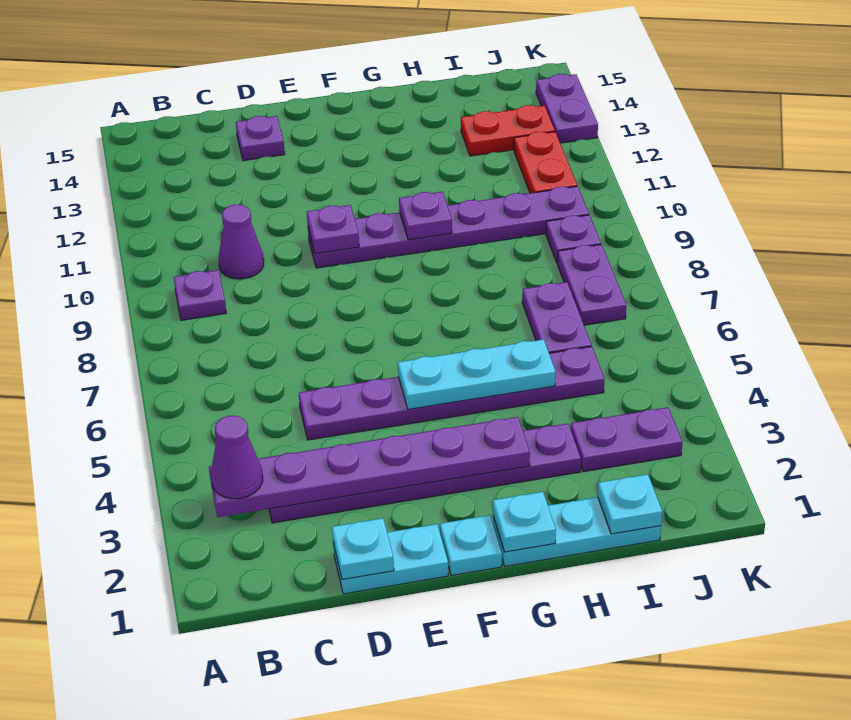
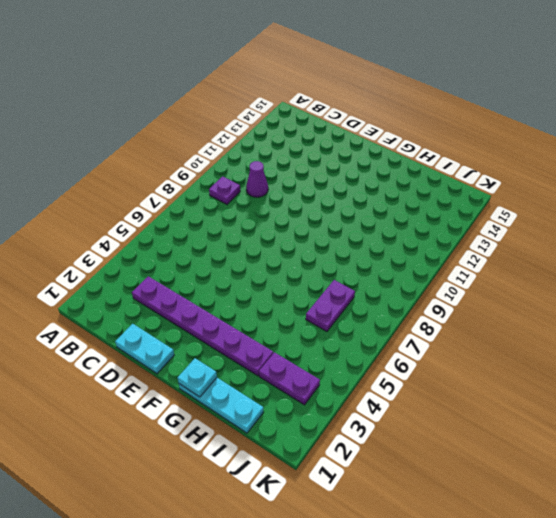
none -> purple 1x6 plate [299,346,604,440]
none -> purple 1x1 plate [236,116,285,161]
none -> purple 1x6 plate [308,186,589,268]

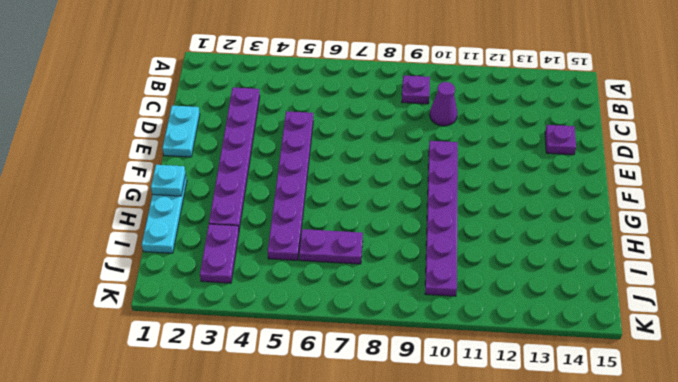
none -> cyan 1x1 plate [440,515,502,576]
none -> red 1x2 plate [461,105,555,156]
none -> purple 1x2 plate [557,244,626,325]

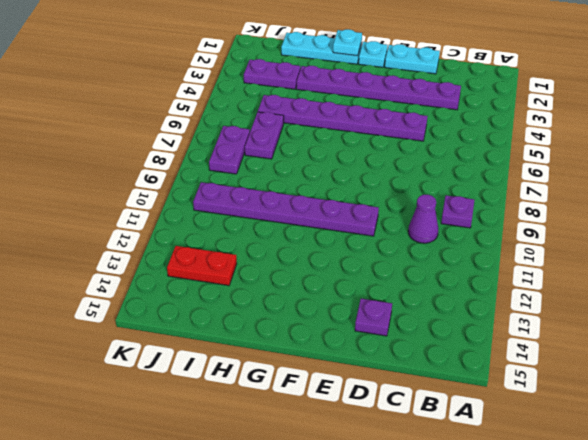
none -> purple 1x1 plate [546,215,601,263]
none -> red 1x2 plate [514,132,577,193]
none -> purple 1x2 plate [536,74,598,143]

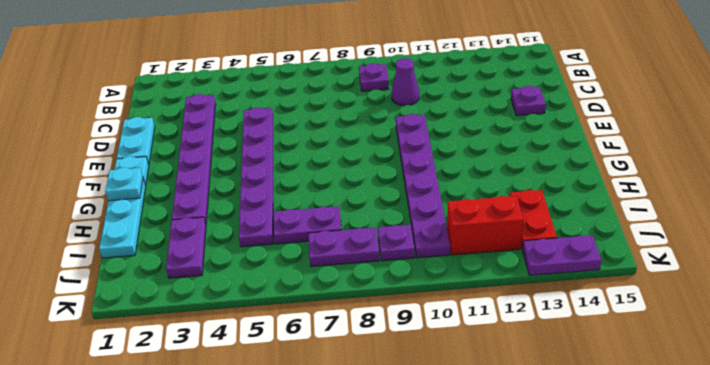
red 1x2 brick [447,196,523,255] -> red 1x2 plate [514,132,577,193]
none -> purple 1x6 plate [209,417,530,517]
none -> cyan 1x1 plate [332,518,394,579]
none -> purple 1x1 plate [307,205,359,254]

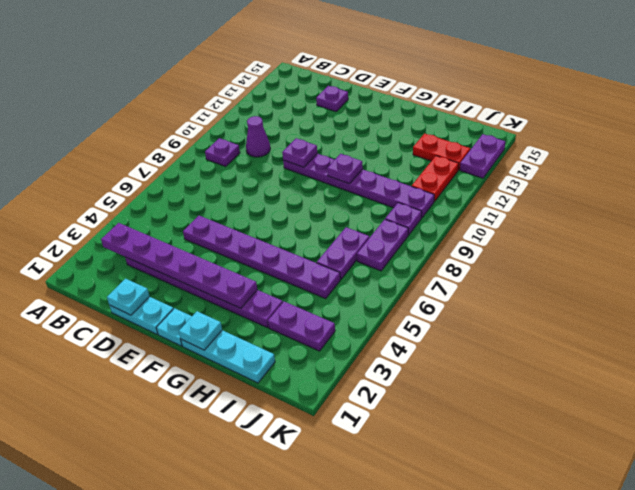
none -> cyan 1x3 plate [398,339,556,409]
none -> cyan 1x1 plate [598,474,662,534]
none -> purple 1x1 cone [211,416,263,499]

